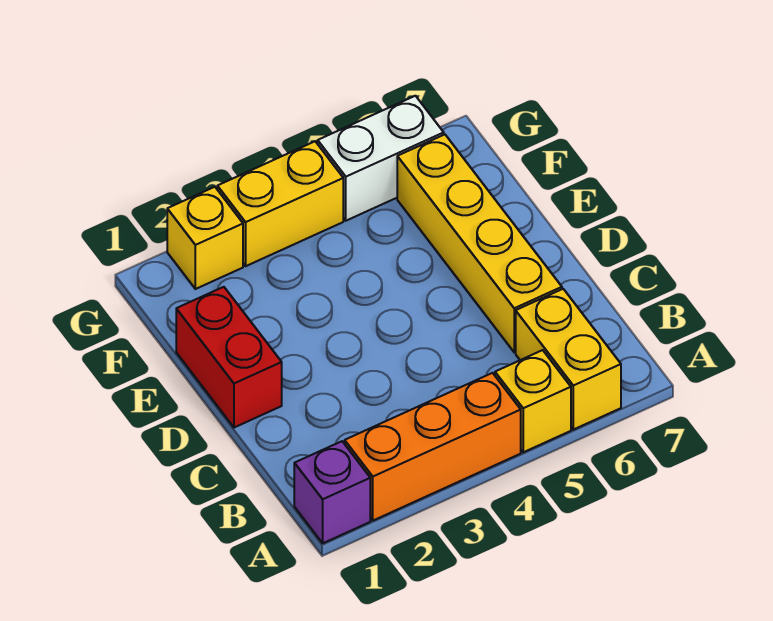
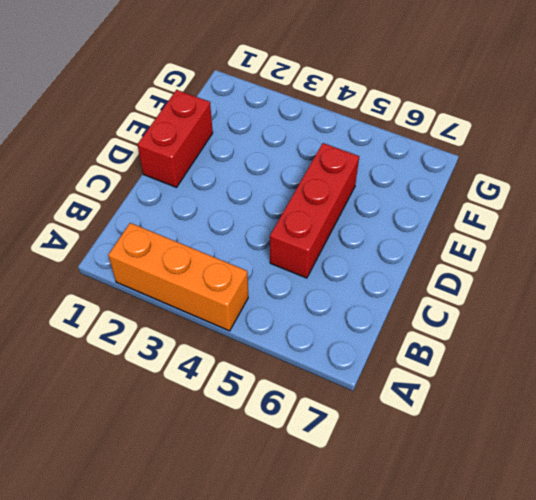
red 1x3 brick [270,143,359,278] -> none
none -> purple 1x1 brick [294,441,370,543]
none -> yellow 1x1 brick [495,350,571,452]

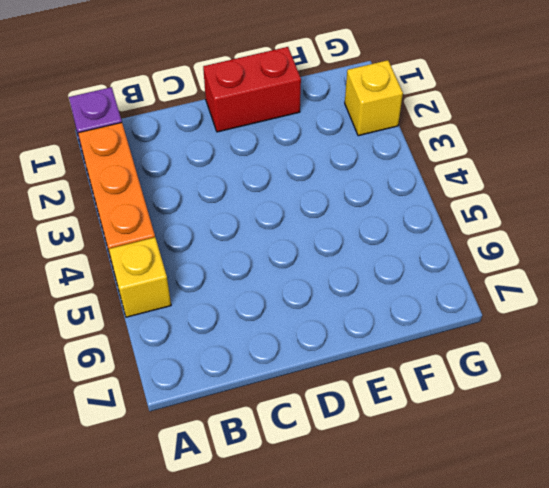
none -> yellow 1x2 brick [516,289,621,430]
none -> yellow 1x4 brick [397,135,562,352]

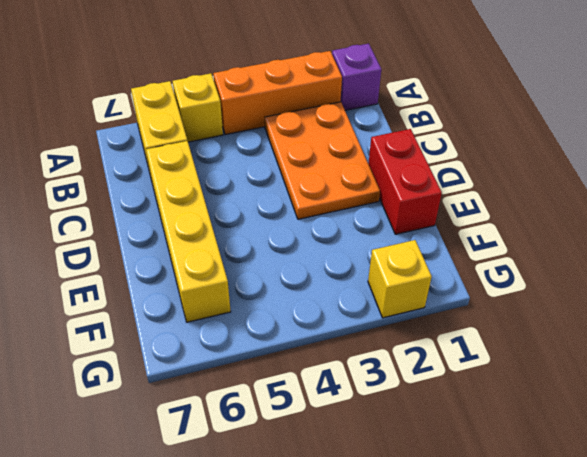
orange 2x3 plate [265,102,380,219] -> none
none -> yellow 1x2 brick [217,142,343,266]
none -> white 1x2 brick [318,96,444,221]

